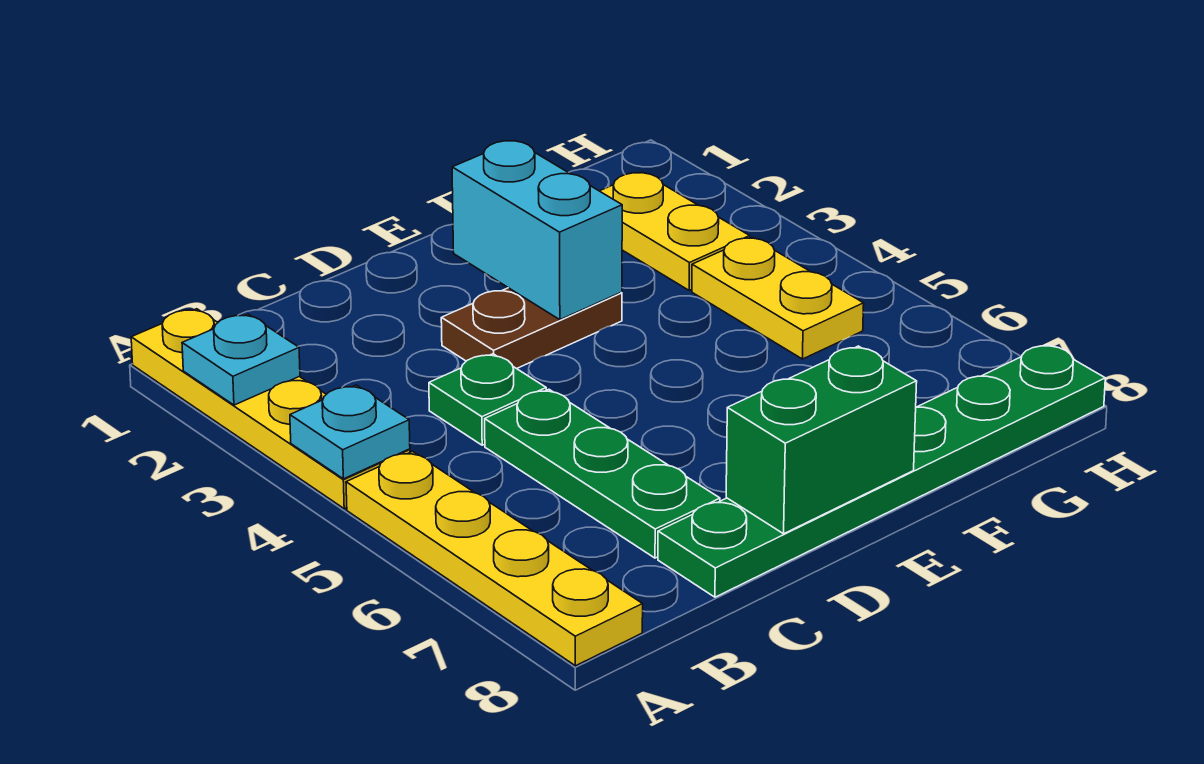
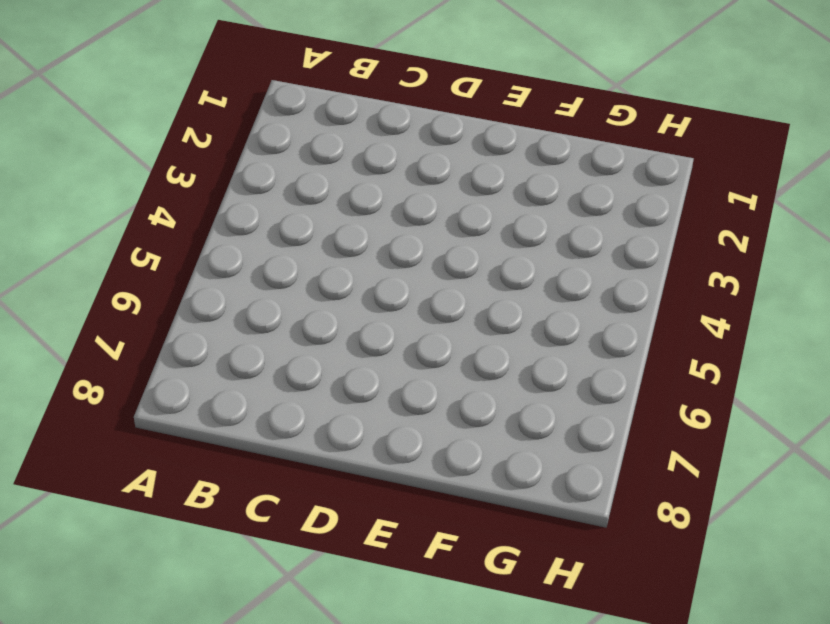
none -> yellow 1x4 plate [131,309,410,509]
none -> yellow 1x4 plate [346,452,643,666]
none -> green 1x1 plate [429,354,546,445]

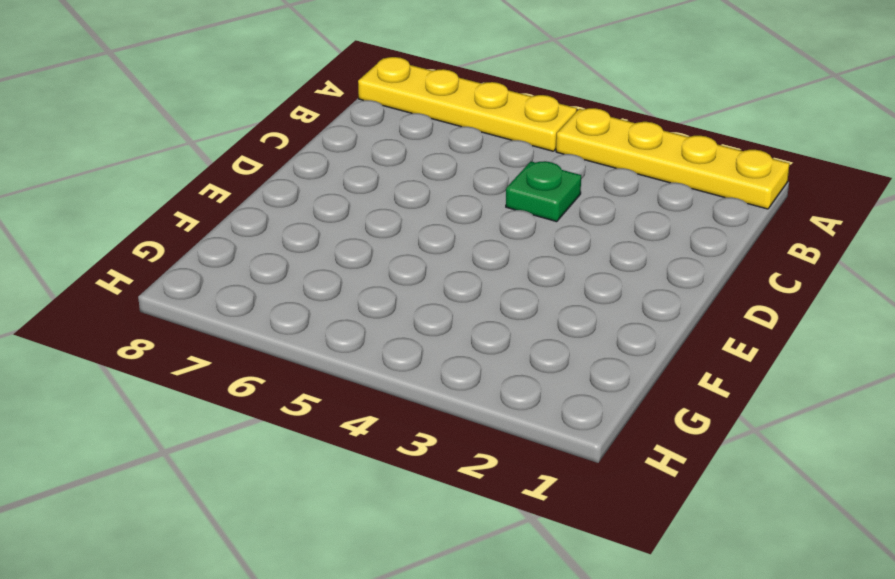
none -> green 1x3 plate [485,389,720,558]
none -> green 1x6 plate [658,344,1105,597]
none -> brown 1x2 plate [441,288,622,369]

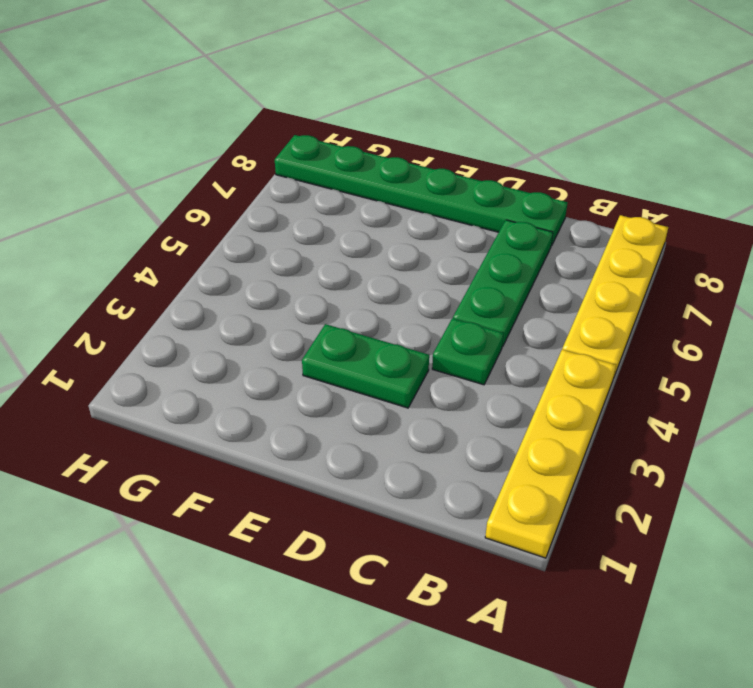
green 1x2 plate [302,324,429,408] -> brown 1x2 plate [441,288,622,369]
none -> yellow 1x2 plate [600,172,750,290]
none -> yellow 1x2 plate [692,237,864,359]
none -> cyan 1x1 plate [182,314,300,405]

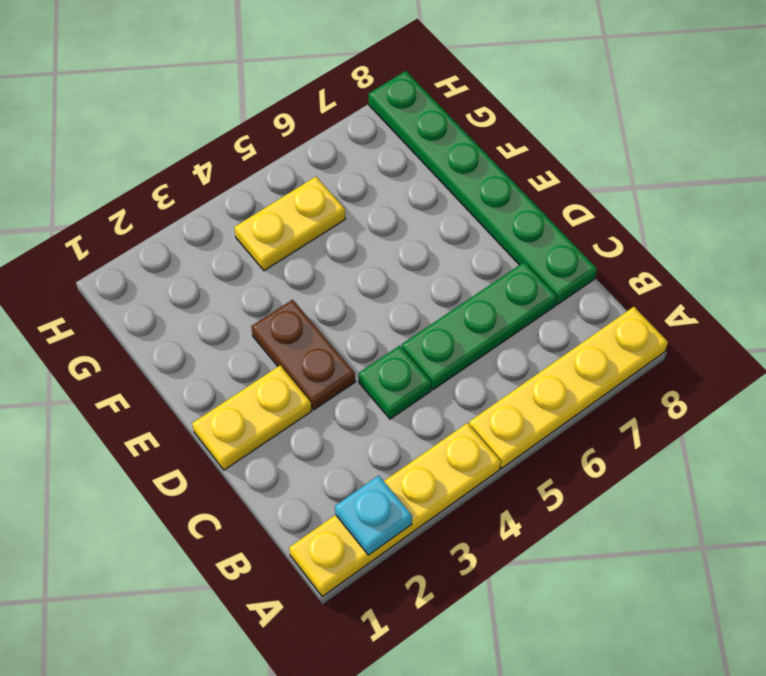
yellow 1x2 plate [192,366,311,470] -> yellow 1x2 plate moved to [600,172,750,290]
none -> cyan 1x1 plate [290,385,410,479]
none -> green 1x2 brick [726,346,917,534]
none -> cyan 1x2 brick [452,141,622,320]

